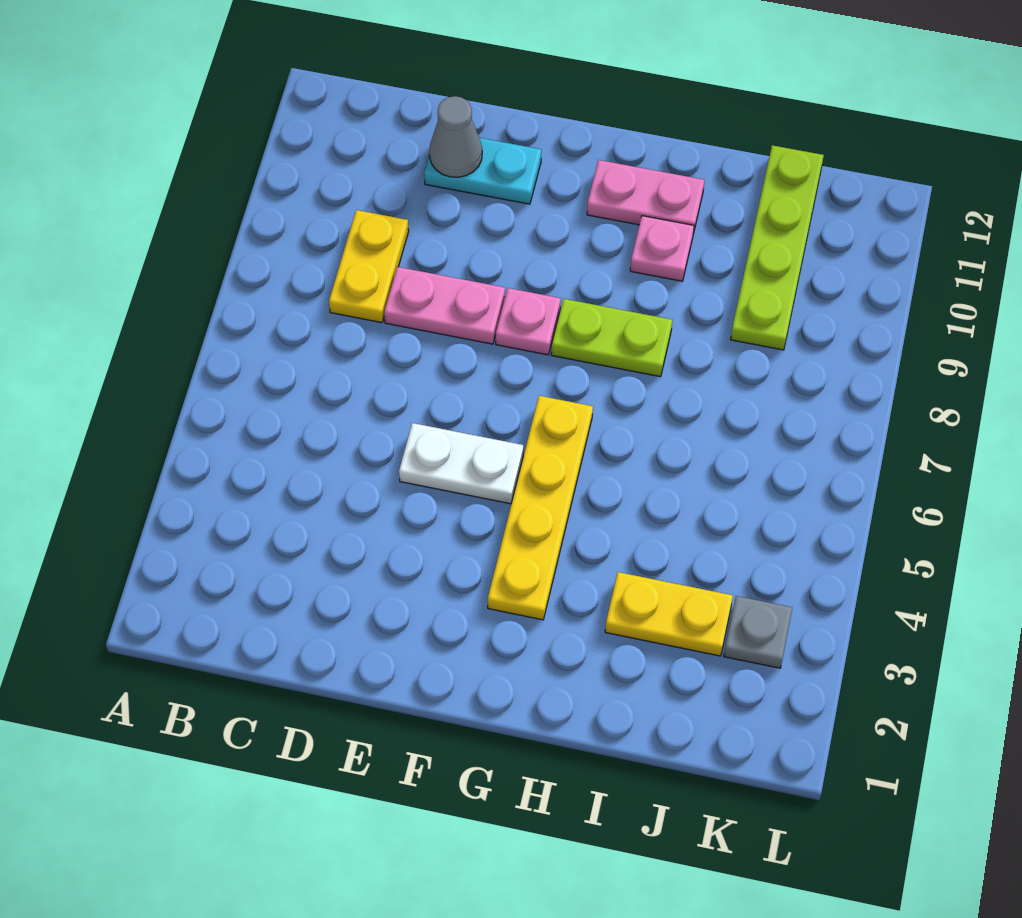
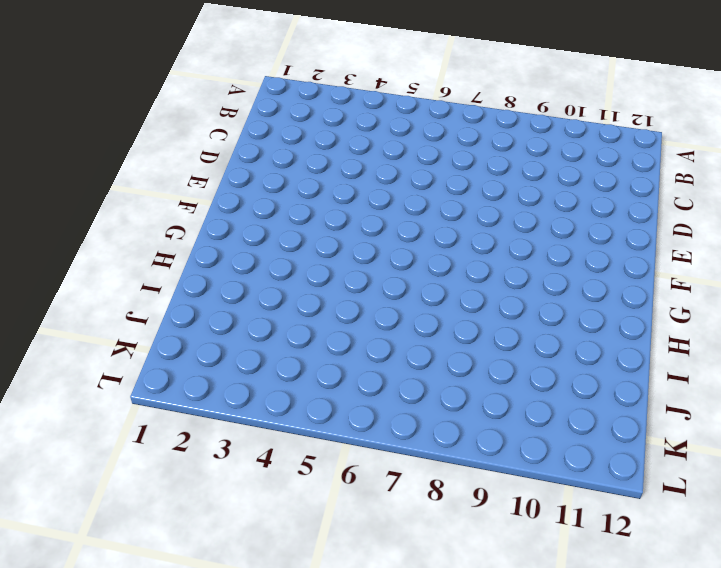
none -> yellow 1x2 plate [329,210,409,323]
none -> pink 1x2 plate [384,267,505,344]
none -> cyan 1x2 plate [424,138,541,204]

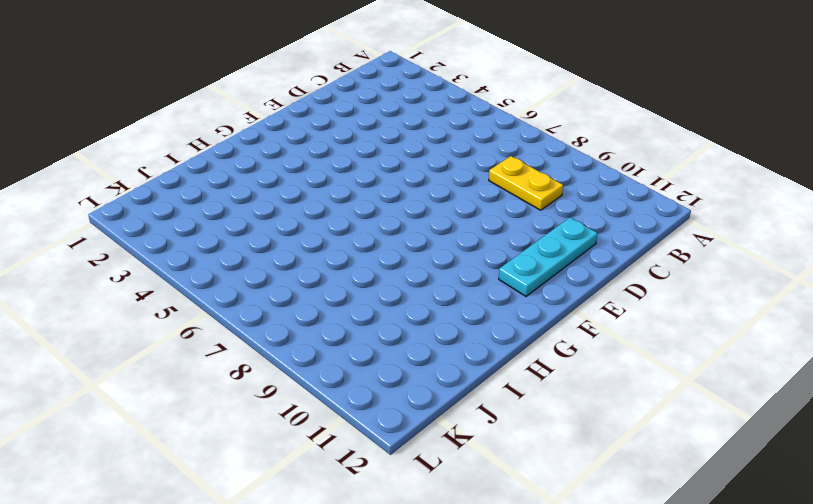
cyan 1x3 plate [499,217,597,296] -> cyan 1x2 plate [424,138,541,204]
none -> pink 1x2 plate [384,267,505,344]
none -> white 1x2 plate [399,423,523,504]
none -> pink 1x1 plate [496,288,561,355]

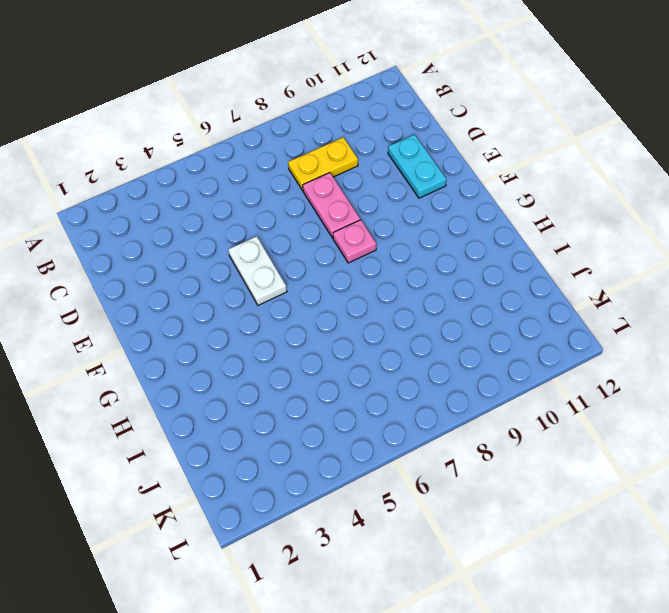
none -> yellow 1x4 plate [488,396,593,620]
none -> lime 1x2 plate [551,299,672,377]
none -> pink 1x2 plate [587,160,704,233]

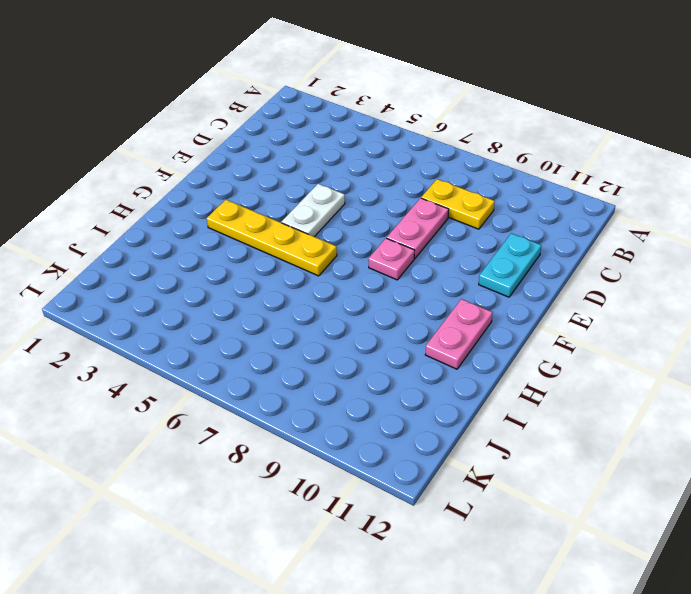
none -> lime 1x2 plate [551,299,672,377]
none -> pink 1x1 plate [630,216,694,281]
none -> yellow 1x2 plate [605,572,733,656]

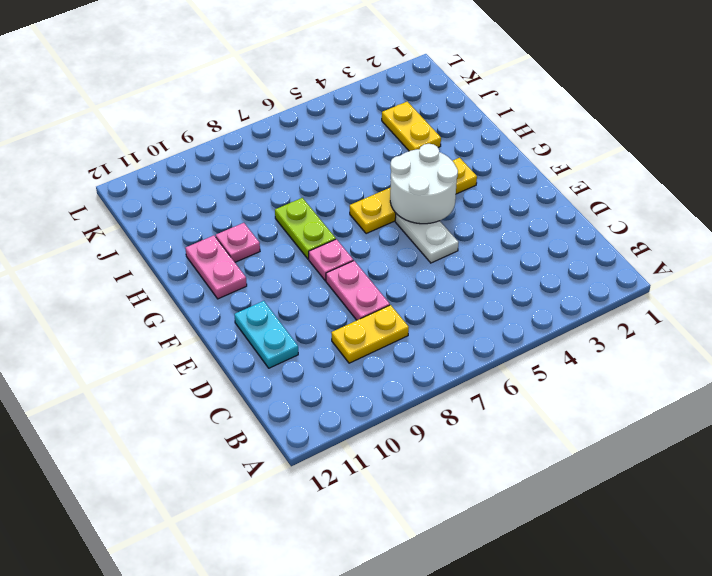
white 2x2 round brick [390,144,458,224] -> none
none -> lime 1x4 plate [731,145,824,350]
none -> grey 1x1 plate [724,596,792,668]
none -> grey 1x1 cone [429,96,482,177]

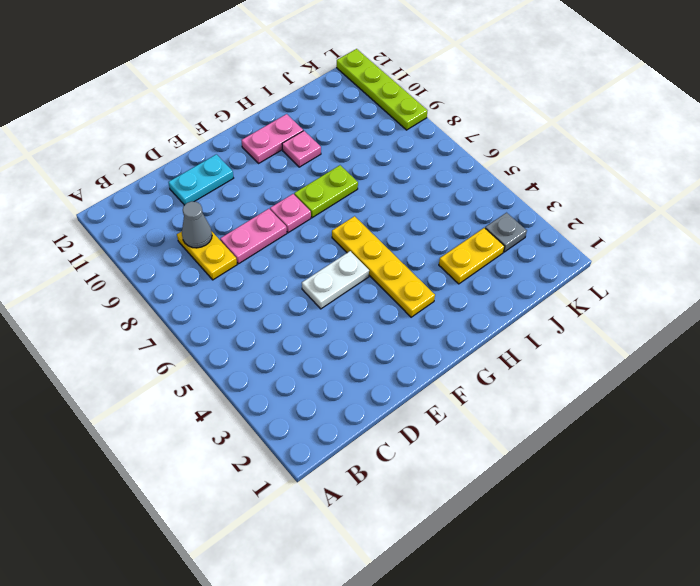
grey 1x1 cone [182,201,212,248] -> grey 1x1 cone moved to [429,96,482,177]
lime 1x4 plate [337,49,427,130] -> lime 1x4 plate moved to [731,145,824,350]

